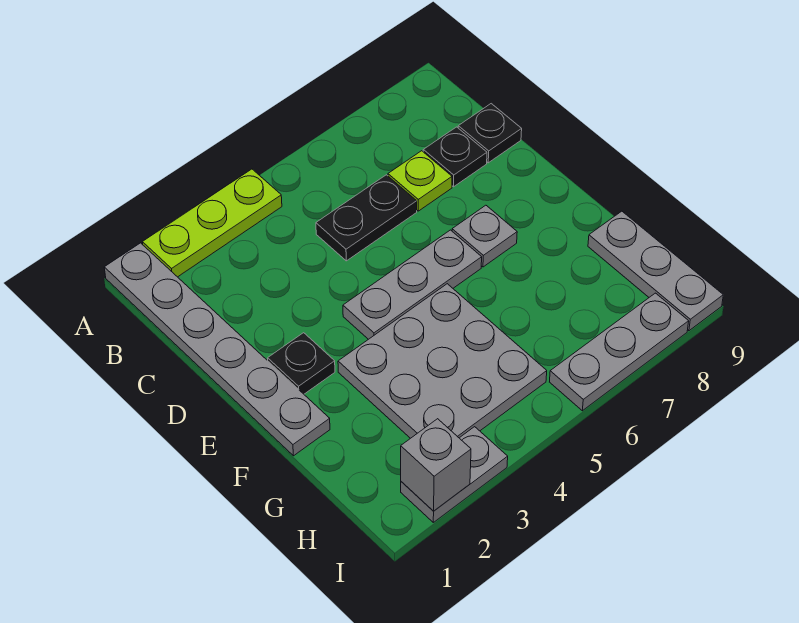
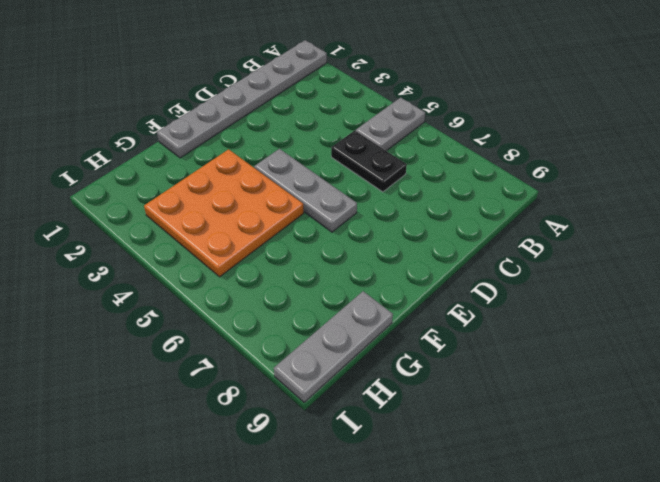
grey 1x2 plate [356,98,425,151] -> grey 1x2 plate turned to [401,427,508,522]
orange 3x3 plate [144,149,304,277] -> grey 3x3 plate [338,284,547,438]
none -> lime 1x3 plate [143,169,282,277]
none -> lime 1x1 plate [388,151,452,211]
none -> black 1x1 plate [423,127,487,187]

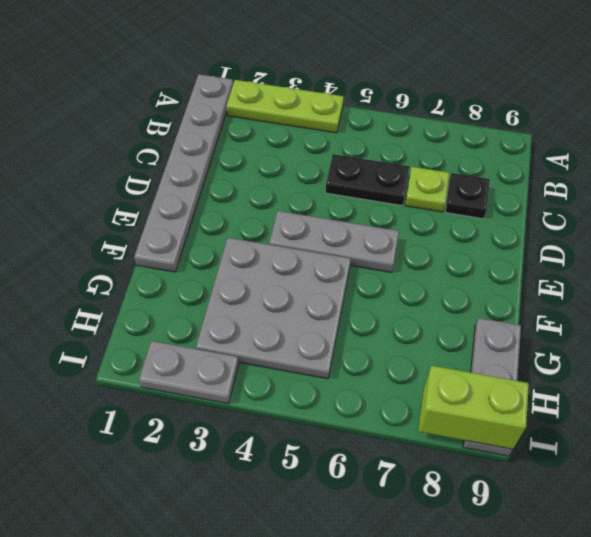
lime 1x2 brick [418,366,529,449] -> none
none -> black 1x1 plate [458,104,522,163]
none -> black 1x1 plate [268,333,335,394]
none -> grey 1x1 plate [452,205,517,267]

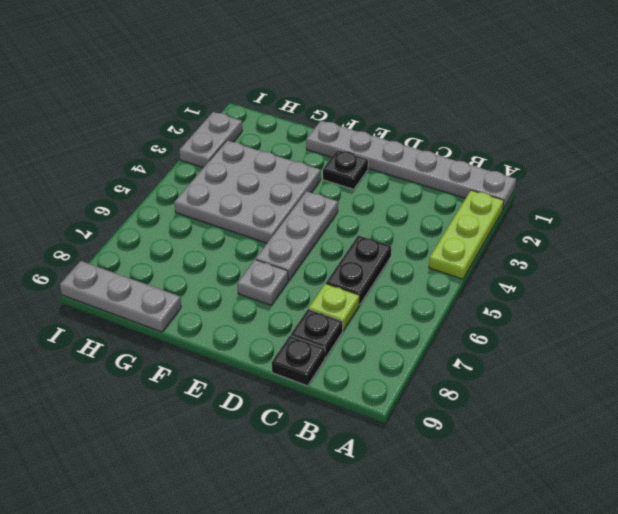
none -> grey 1x3 plate [550,293,689,411]
none -> grey 1x1 brick [401,419,471,511]

